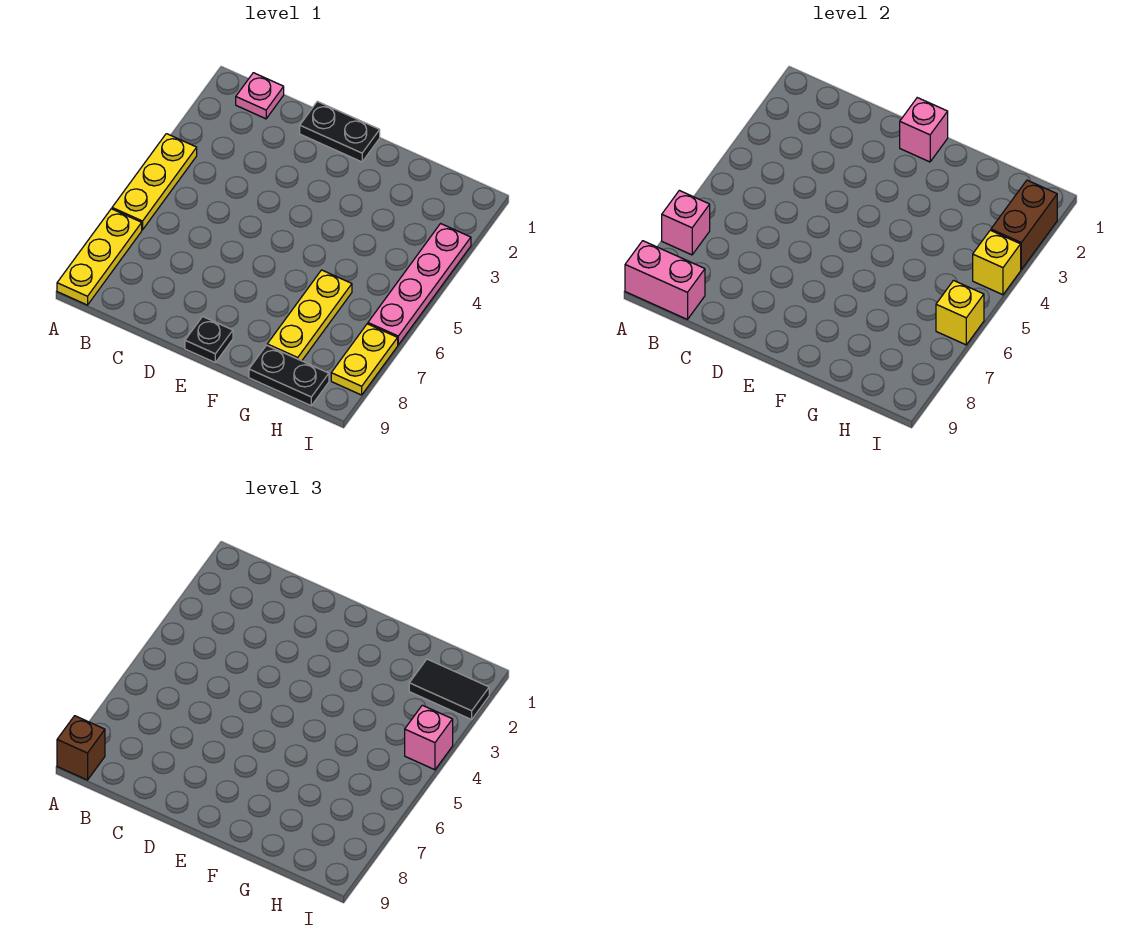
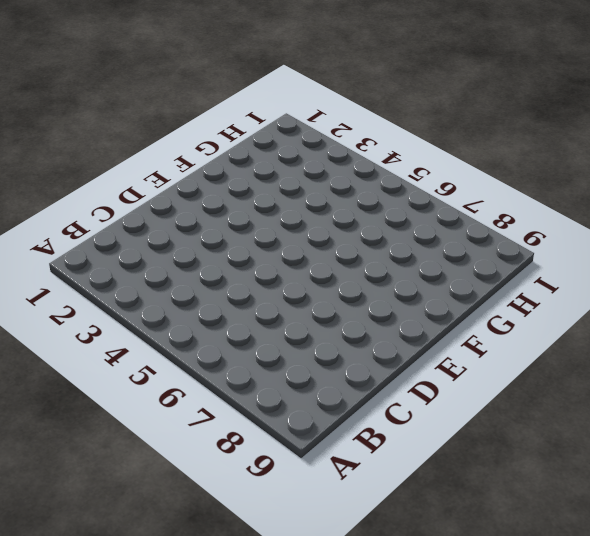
none -> yellow 1x3 plate [112,134,197,230]
none -> yellow 1x3 plate [57,209,142,305]
none -> pink 1x1 plate [236,73,284,119]

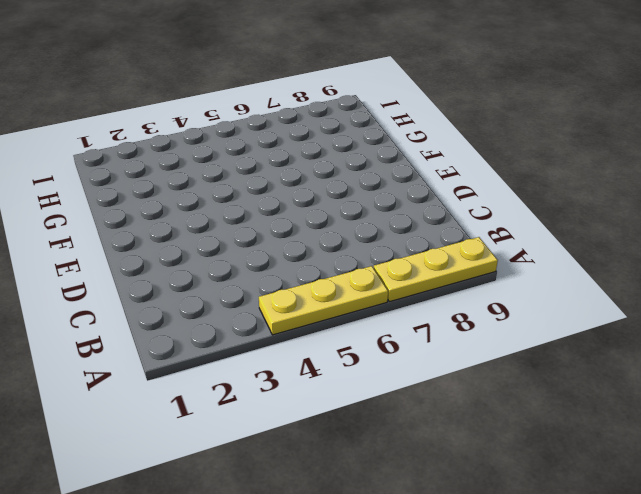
none -> pink 1x1 plate [236,73,284,119]
none -> black 1x2 plate [300,101,380,162]
none -> black 1x1 plate [185,317,233,362]

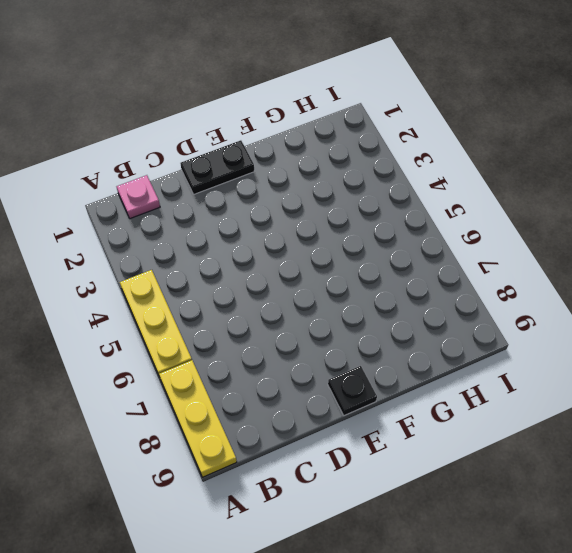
none -> yellow 1x3 plate [267,270,352,361]
none -> black 1x2 plate [249,345,329,406]
none -> pink 1x4 plate [368,224,471,345]

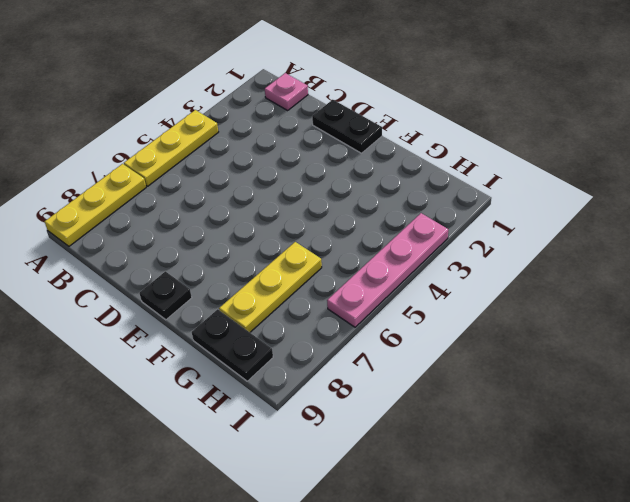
none -> yellow 1x2 plate [331,324,398,395]
none -> pink 1x1 brick [662,190,710,255]
none -> pink 1x2 brick [625,241,705,320]

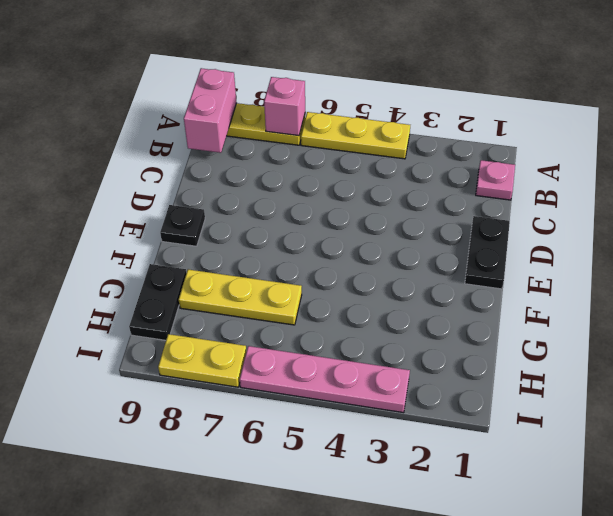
none -> pink 1x1 brick [900,98,948,162]
none -> brown 1x2 brick [991,180,1057,269]
none -> yellow 1x1 brick [973,230,1021,295]

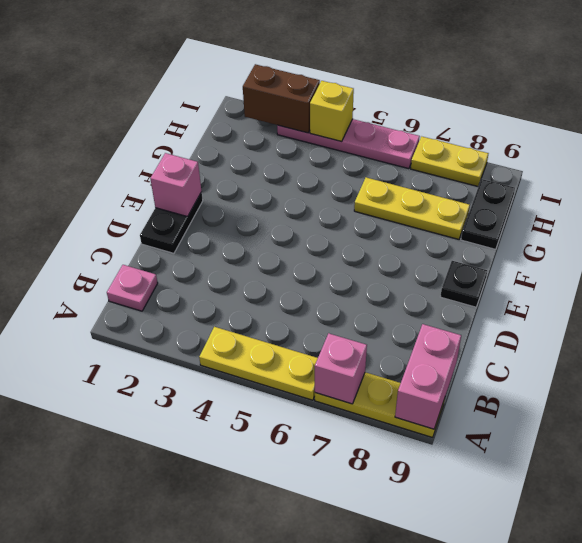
none -> yellow 1x1 brick [936,281,984,345]
none -> brown 1x1 brick [57,716,105,780]
none -> black 1x2 tile [409,659,489,719]

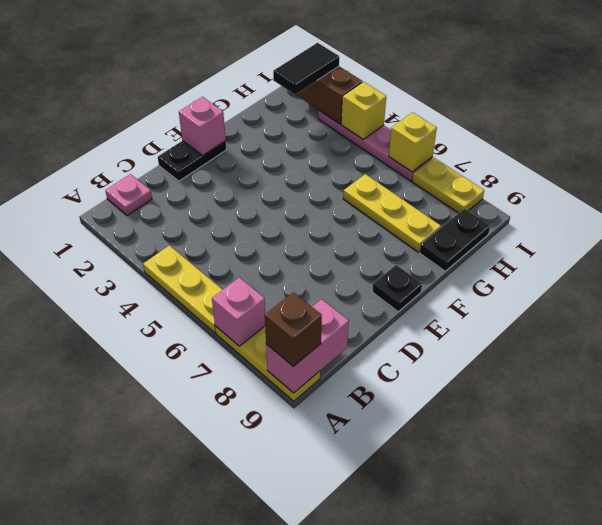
none -> pink 1x1 brick [405,705,453,770]

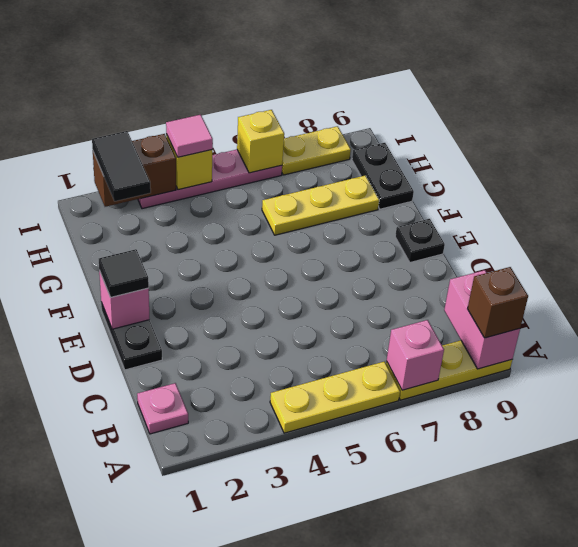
black 1x1 tile [99,249,149,298] -> none
pink 1x1 tile [166,115,213,157] -> pink 1x1 brick [405,705,453,770]

